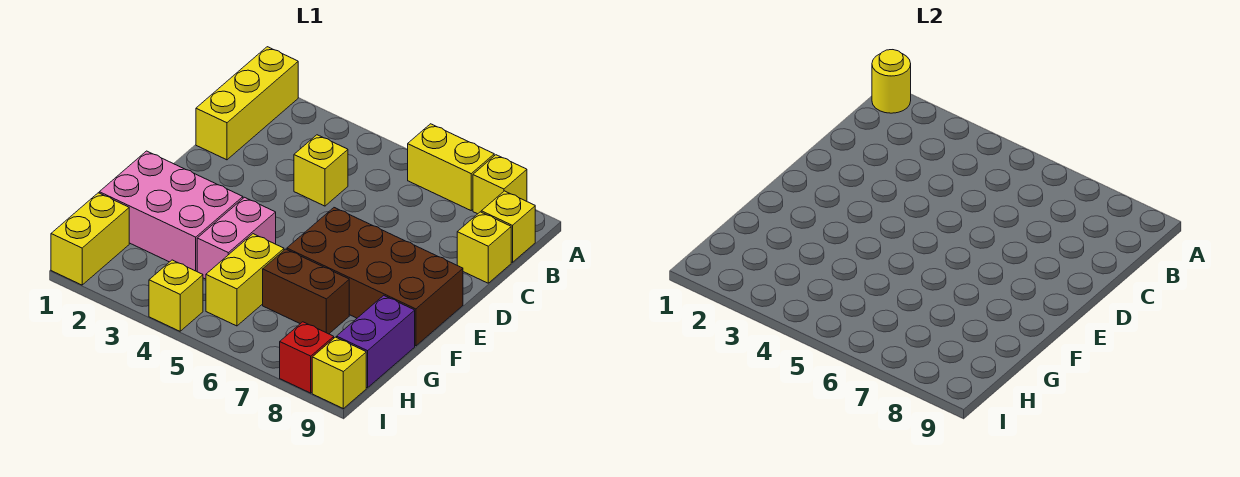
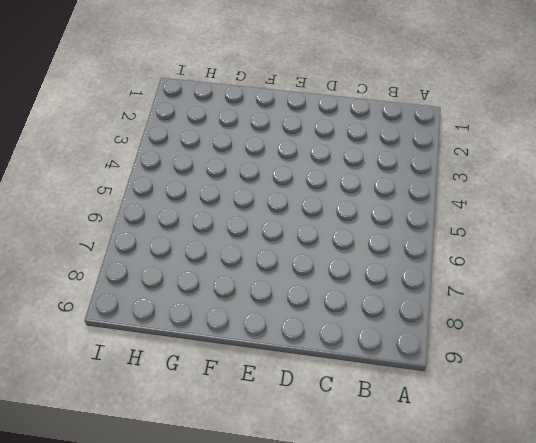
none -> yellow 1x3 brick [196,47,298,160]
none -> yellow 1x2 brick [408,124,494,210]
none -> yellow 1x1 brick [473,155,527,214]

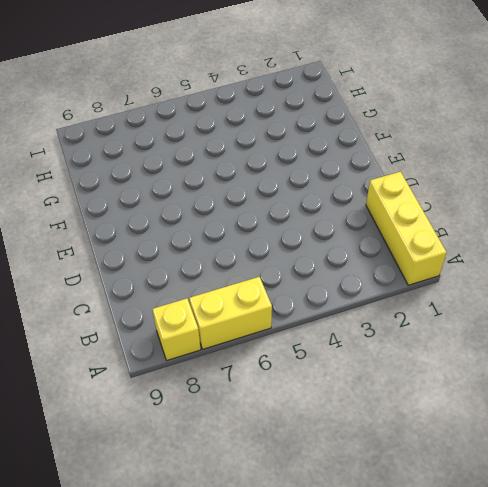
none -> yellow 1x1 brick [481,191,535,262]
none -> yellow 1x1 brick [294,135,348,206]
none -> yellow 1x1 brick [457,212,511,283]

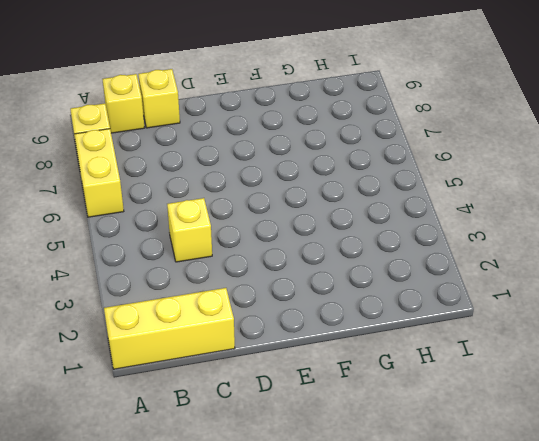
none -> brown 2x4 brick [287,208,463,346]
none -> pink 2x3 brick [99,151,243,271]
none -> pink 1x2 brick [197,197,276,279]

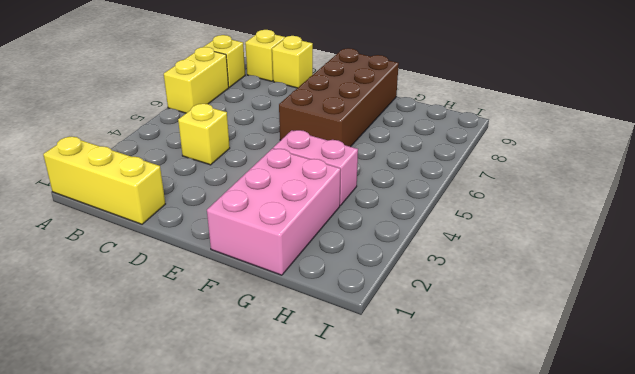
none -> yellow 1x2 brick [206,234,284,326]
none -> brown 1x2 brick [263,249,349,334]
none -> purple 1x2 brick [337,295,415,388]

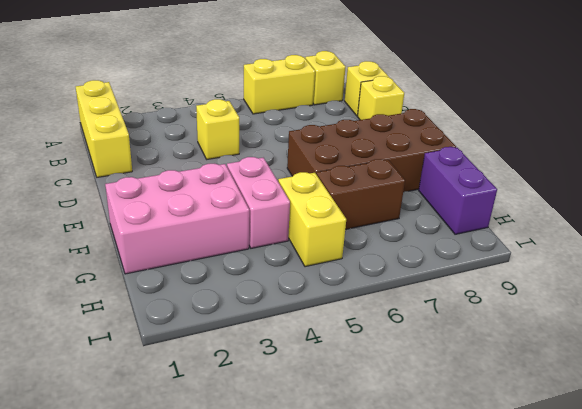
none -> yellow 1x2 brick [51,193,129,285]
none -> yellow 1x1 brick [149,260,203,331]
none -> red 1x1 brick [280,322,334,393]

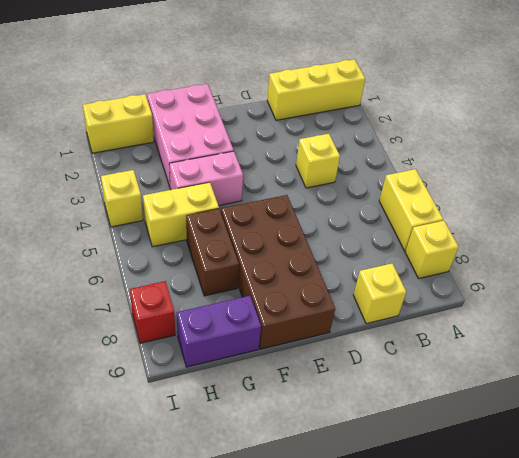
none -> yellow 1x1 brick [481,191,535,262]
none -> yellow 1x1 brick [312,337,366,409]
none -> yellow 1x1 round brick [872,50,911,113]

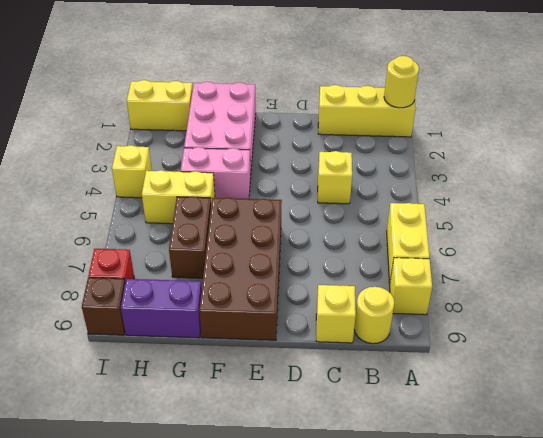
yellow 1x1 round brick [354,287,394,344] -> yellow 1x1 brick [481,191,535,262]
brown 1x1 brick [82,278,125,335] -> yellow 1x1 brick [312,337,366,409]

